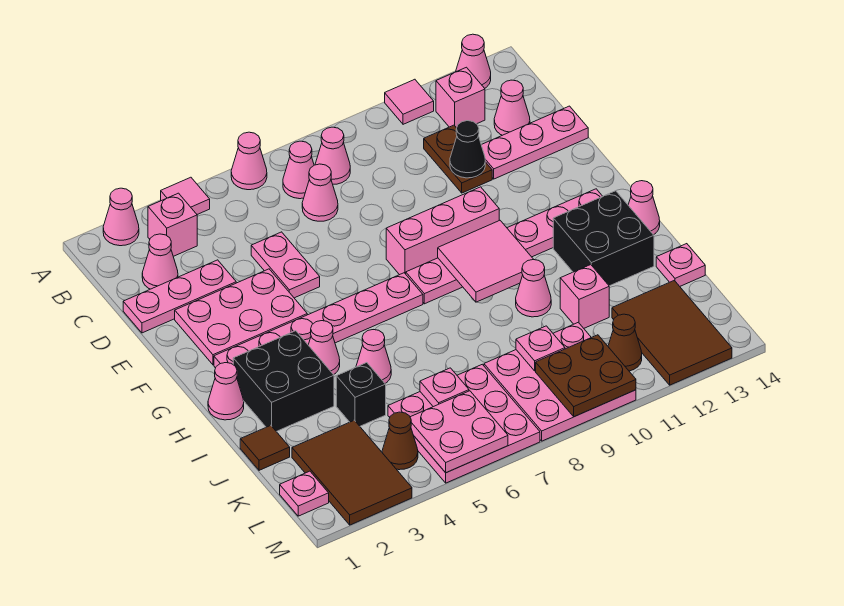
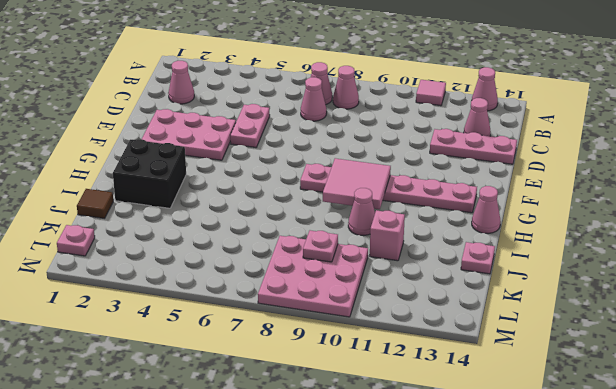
none -> pink 1x1 cone [103,188,139,246]
none -> pink 1x1 tile [161,177,210,214]
none -> pink 1x1 cone [231,132,267,190]
none -> pink 1x1 brick [148,193,197,256]

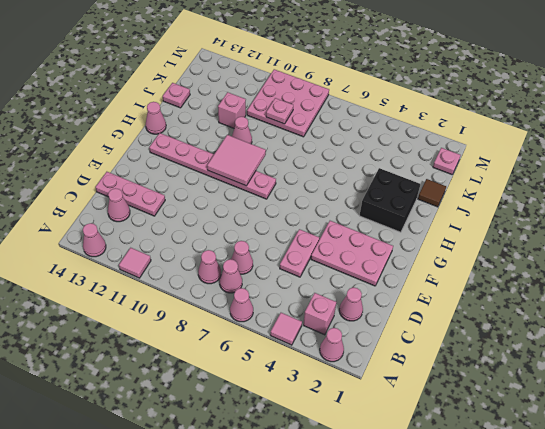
none -> pink 1x1 brick [436,67,485,128]
none -> brown 1x2 plate [424,125,492,193]
none -> pink 1x3 plate [123,260,236,333]
none -> pink 1x3 brick [386,187,499,275]

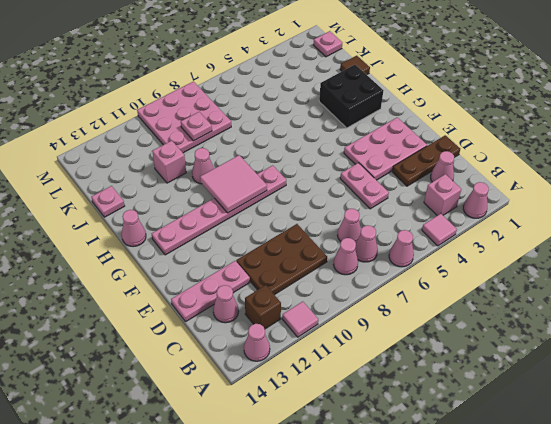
brown 1x1 brick [245,285,281,329] -> pink 1x1 brick [436,67,485,128]
brown 2x3 plate [236,224,327,295] -> brown 1x2 plate [424,125,492,193]
brown 1x3 plate [392,135,460,186] -> pink 1x3 plate [123,260,236,333]
none -> pink 1x3 brick [386,187,499,275]
none -> pink 1x6 plate [214,273,423,368]
none -> pink 1x1 cone [208,363,244,420]
none -> pink 1x1 cone [308,321,340,375]

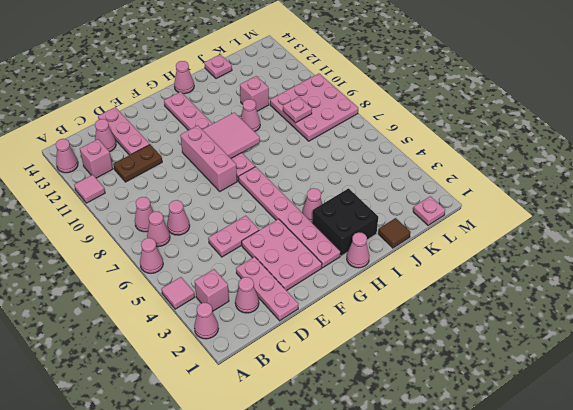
none -> black 2x2 brick [553,191,654,286]
none -> pink 1x1 cone [356,330,391,383]
none -> black 1x1 brick [336,363,386,426]
none -> brown 2x3 tile [292,420,412,525]

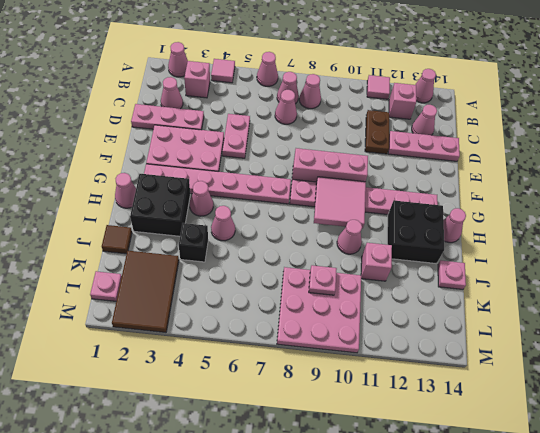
none -> pink 3x3 plate [388,364,540,483]
none -> brown 2x3 tile [612,281,732,385]
none -> brown 1x1 cone [382,412,418,470]
none -> brown 1x1 cone [608,314,642,371]

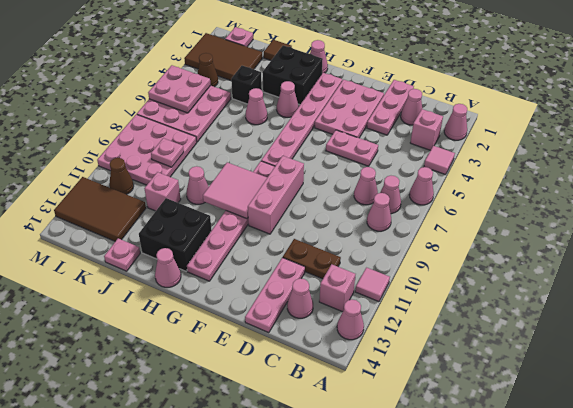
none -> black 1x1 cone [450,121,485,178]
none -> pink 1x1 plate [420,368,469,407]
none -> brown 2x2 plate [536,335,636,417]

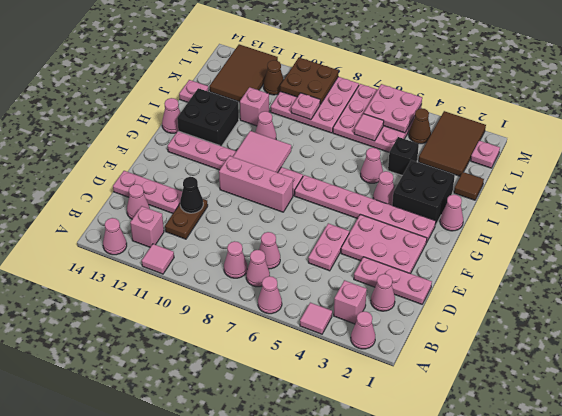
pink 1x1 tile [354,114,384,141] -> pink 1x1 plate [420,368,469,407]

